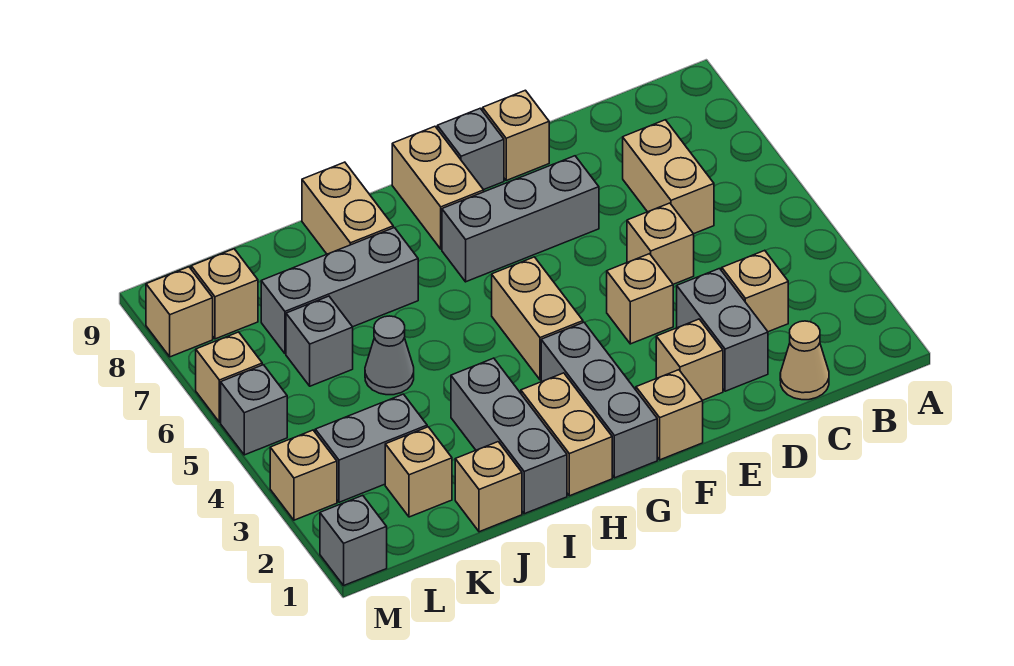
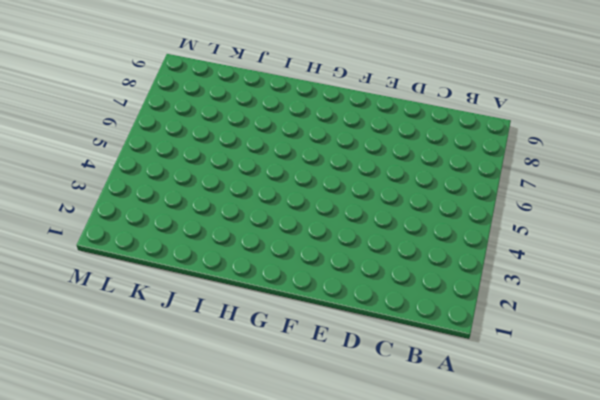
none -> tan 1x1 cone [780,321,829,400]
none -> tan 1x1 brick [722,250,788,332]
none -> tan 1x2 brick [623,120,714,234]

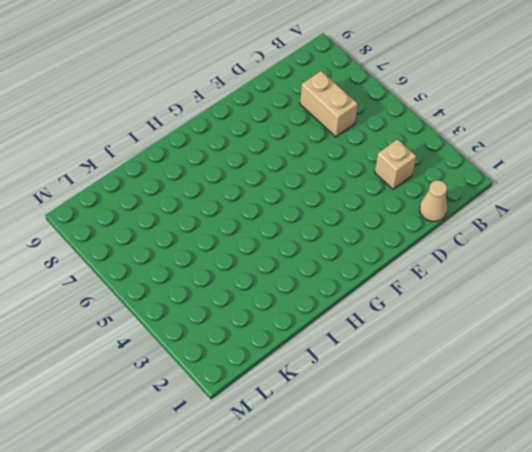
none -> grey 1x2 brick [677,269,768,391]
none -> tan 1x1 brick [627,203,694,284]
none -> tan 1x1 brick [656,319,723,400]

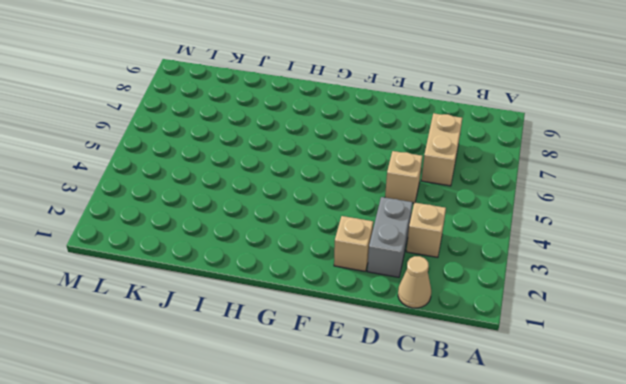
none -> tan 1x1 brick [607,254,673,344]
none -> grey 1x3 brick [442,156,599,282]
none -> tan 1x1 brick [483,90,549,180]

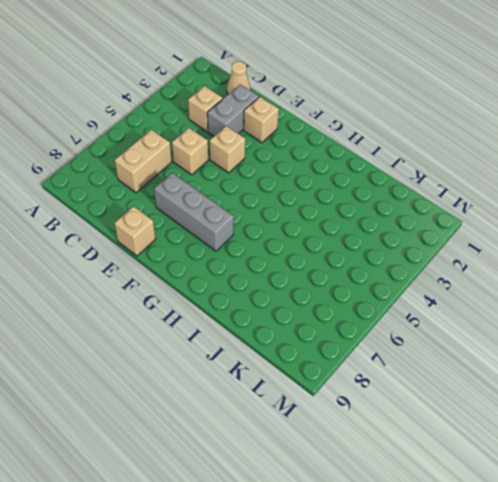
none -> tan 1x1 brick [636,370,703,460]
none -> grey 1x1 brick [437,108,504,190]
none -> grey 1x3 brick [541,322,657,478]

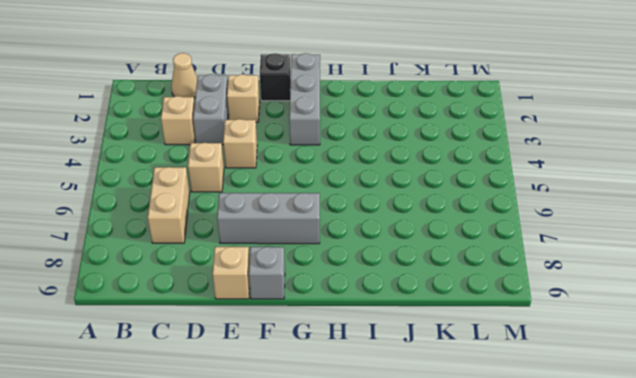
black 1x1 brick [260,53,290,101] -> tan 1x1 brick [636,370,703,460]
none -> tan 1x2 brick [492,257,583,380]
none -> tan 1x2 brick [392,126,484,249]
none -> tan 1x2 brick [521,373,612,496]

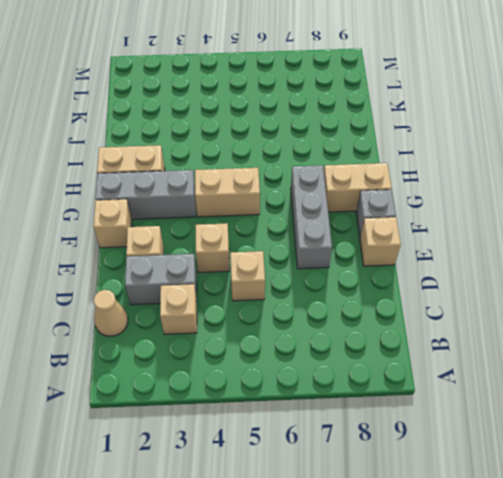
none -> tan 1x2 brick [623,120,714,234]
none -> grey 1x3 brick [451,358,567,514]
none -> grey 1x3 brick [261,228,418,354]

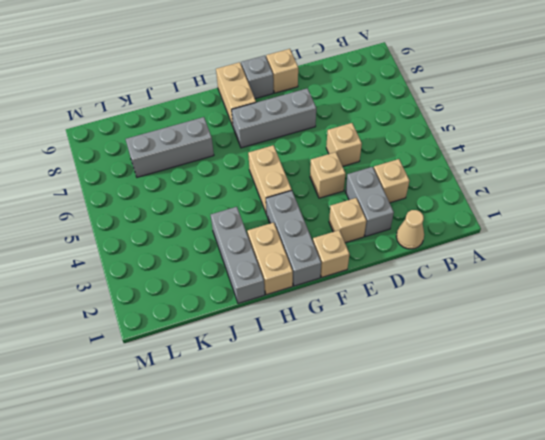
none -> tan 1x2 brick [623,120,714,234]
none -> tan 1x2 brick [302,162,393,254]
none -> tan 1x1 brick [455,442,522,532]

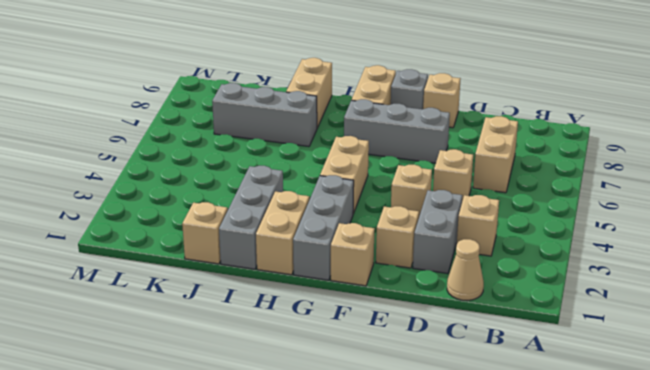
none -> grey 1x1 cone [365,316,414,395]
none -> tan 1x1 brick [385,427,452,517]
none -> grey 1x2 brick [315,394,427,502]

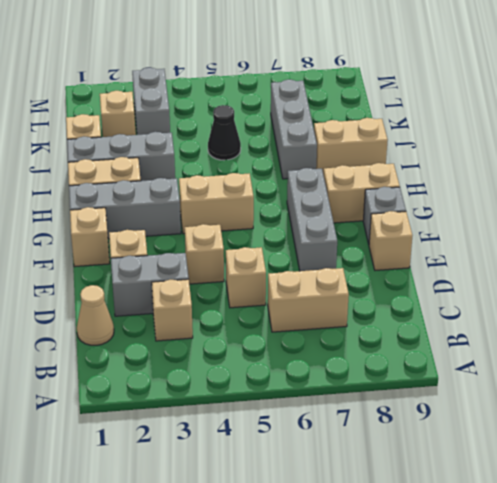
black 1x1 cone [208,105,241,160] -> grey 1x1 cone [365,316,414,395]
none -> grey 1x1 brick [286,296,353,386]
none -> tan 1x1 brick [191,249,258,339]
none -> grey 1x1 brick [320,495,387,585]

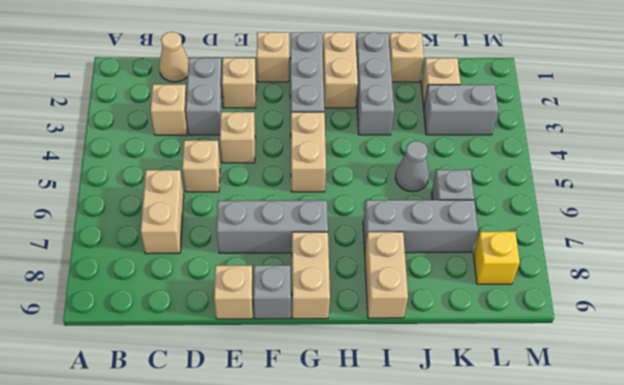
yellow 1x1 brick [473,231,520,284] -> tan 1x1 brick [191,249,258,339]
none -> grey 1x1 brick [320,495,387,585]
none -> tan 1x1 brick [270,430,337,520]
none -> grey 1x1 brick [221,365,287,455]

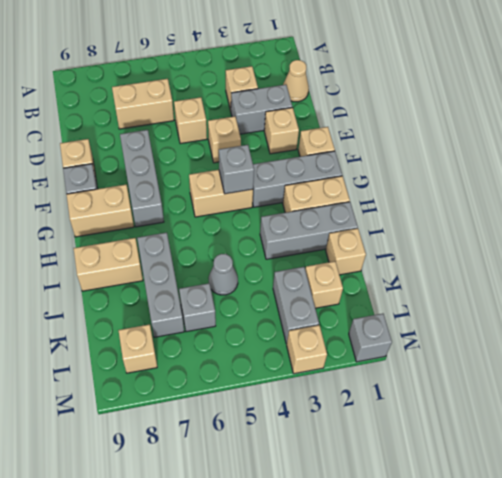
grey 1x1 brick [219,145,254,194] -> grey 1x1 brick moved to [221,365,287,455]
none -> tan 1x1 brick [196,332,262,422]
none -> tan 1x1 brick [146,267,213,357]

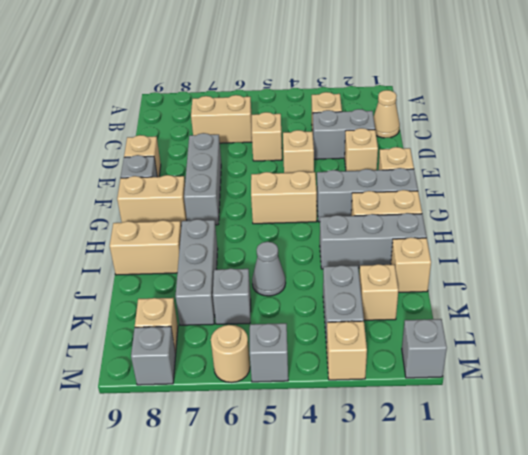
tan 1x1 round brick [211,325,250,382] -> tan 1x1 brick [196,332,262,422]
grey 1x1 brick [131,326,176,385] -> tan 1x1 brick [146,267,213,357]

